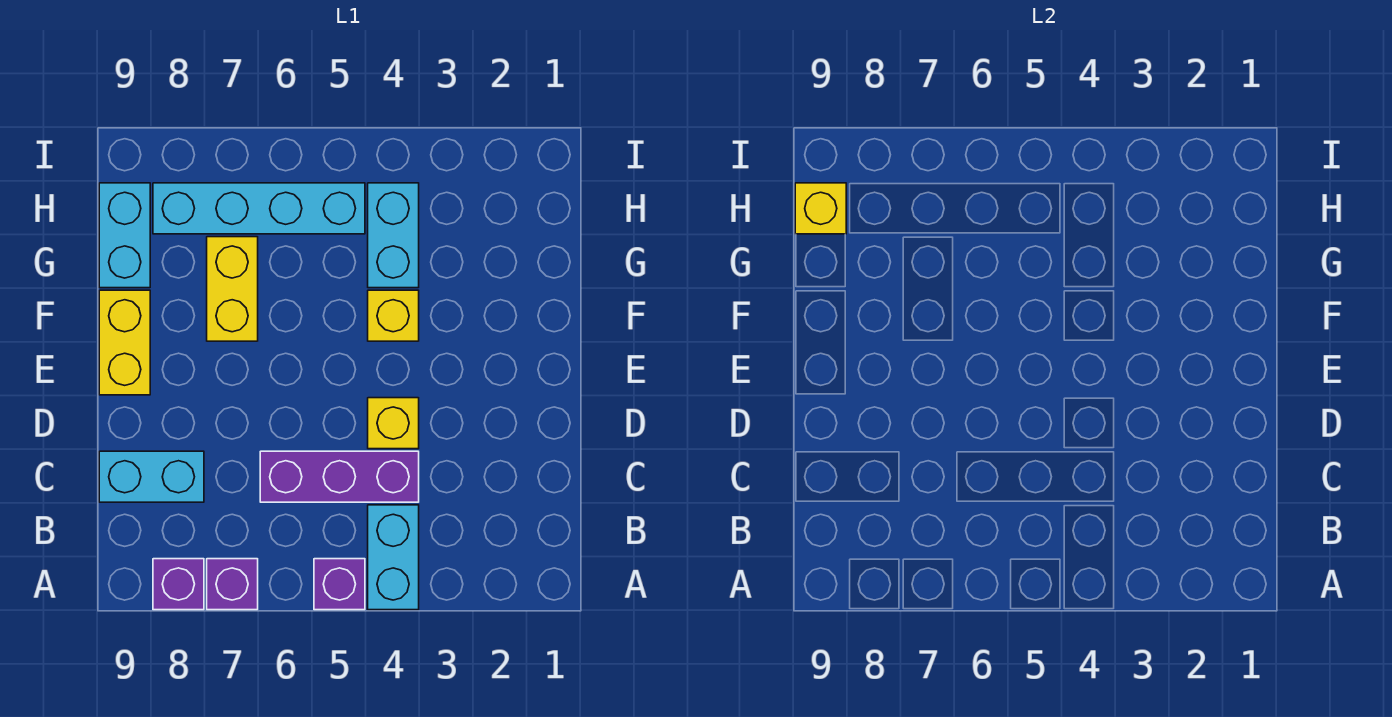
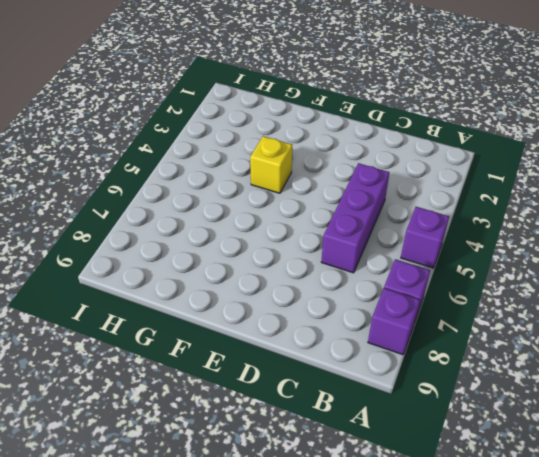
none -> cyan 1x2 brick [368,505,419,610]
none -> cyan 1x2 brick [99,451,204,502]
none -> yellow 1x1 brick [368,398,419,449]

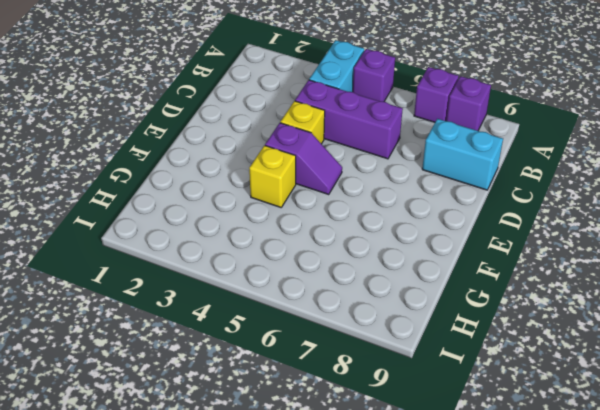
purple 1x2 slope [265,123,342,194] -> none
none -> yellow 1x2 brick [99,290,150,395]
none -> yellow 1x2 brick [207,237,258,341]
none -> cyan 1x2 brick [368,183,419,288]

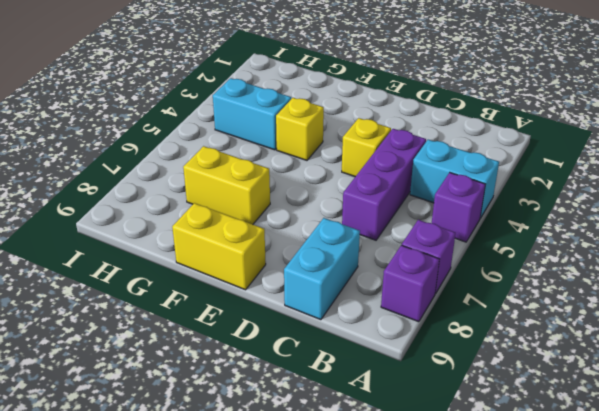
none -> cyan 1x2 brick [99,183,150,288]
none -> cyan 1x4 brick [153,183,365,234]
none -> yellow 1x1 brick [795,183,846,234]

